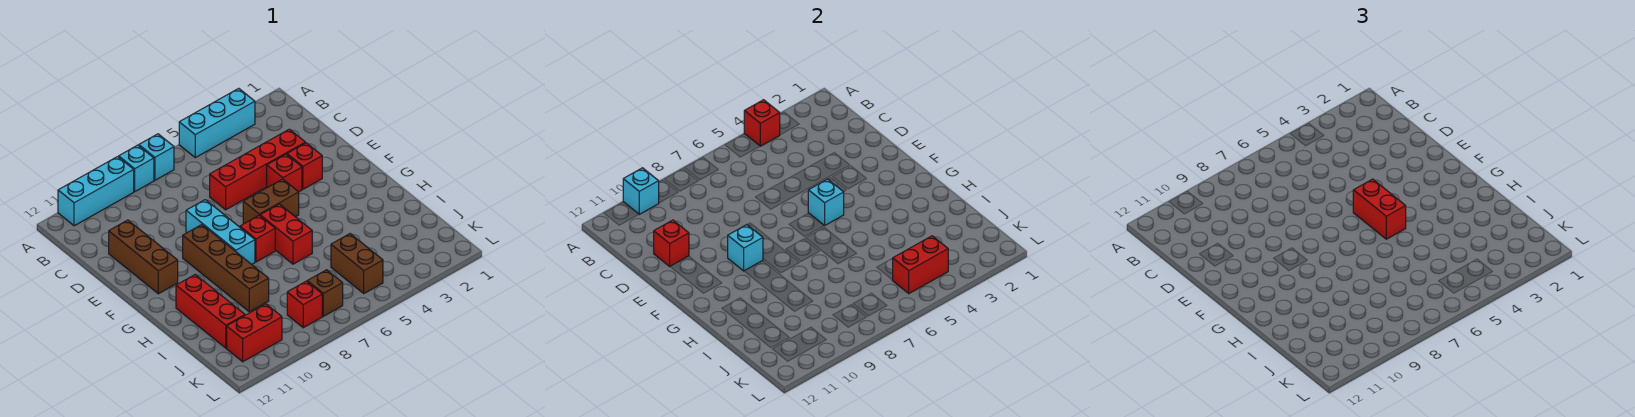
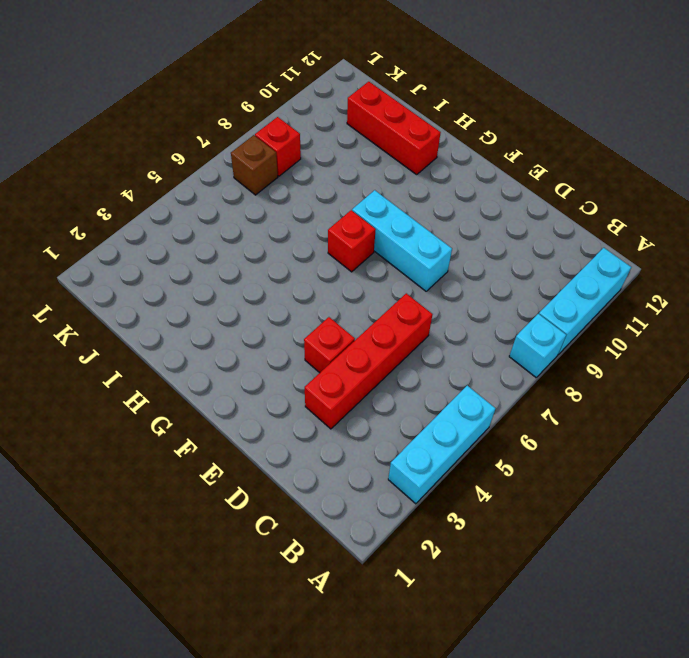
none -> cyan 1x1 brick [139,134,174,180]
none -> brown 1x3 brick [109,220,178,294]
none -> red 1x1 brick [287,143,322,189]

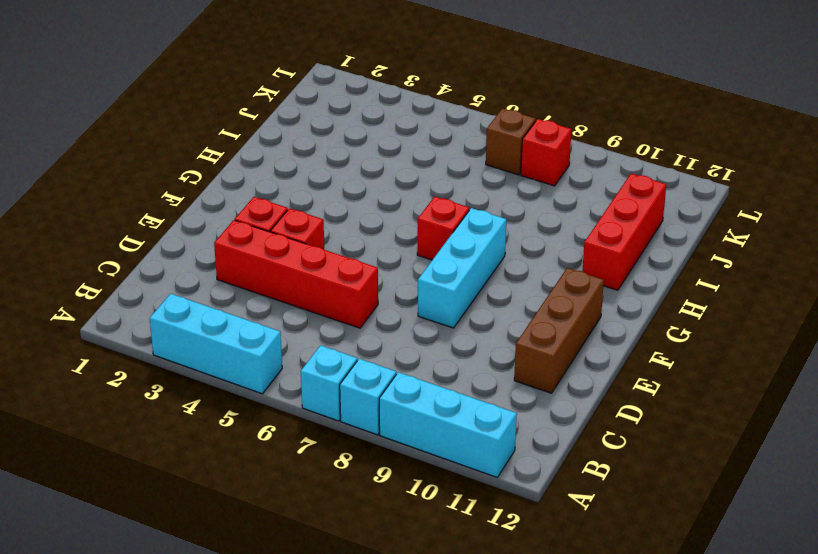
none -> brown 1x2 brick [243,179,299,224]
none -> brown 1x4 brick [183,225,269,312]
none -> red 1x2 brick [260,204,312,264]

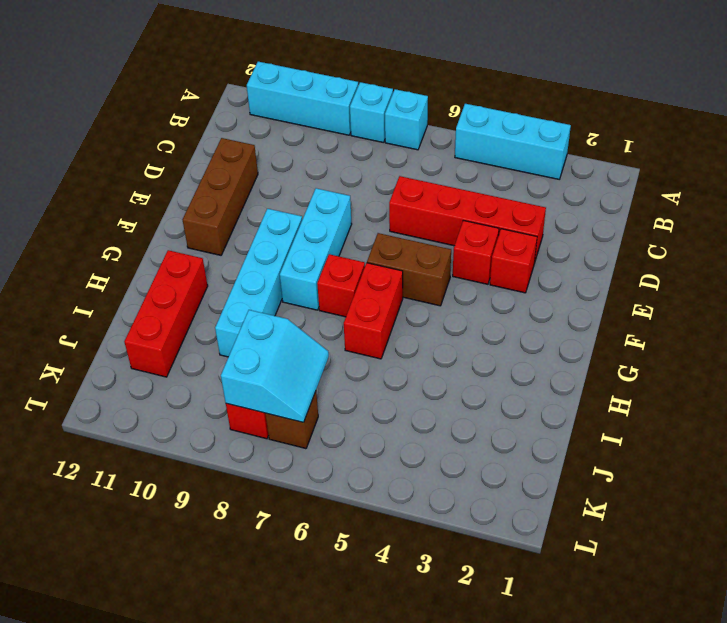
cyan 1x4 brick [215,209,302,357] -> brown 1x4 brick [183,225,269,312]
cyan 2x2 slope [221,310,329,422] -> none
none -> brown 1x2 brick [331,234,383,293]
none -> red 1x2 brick [227,304,282,362]
none -> red 1x1 brick [744,100,780,146]

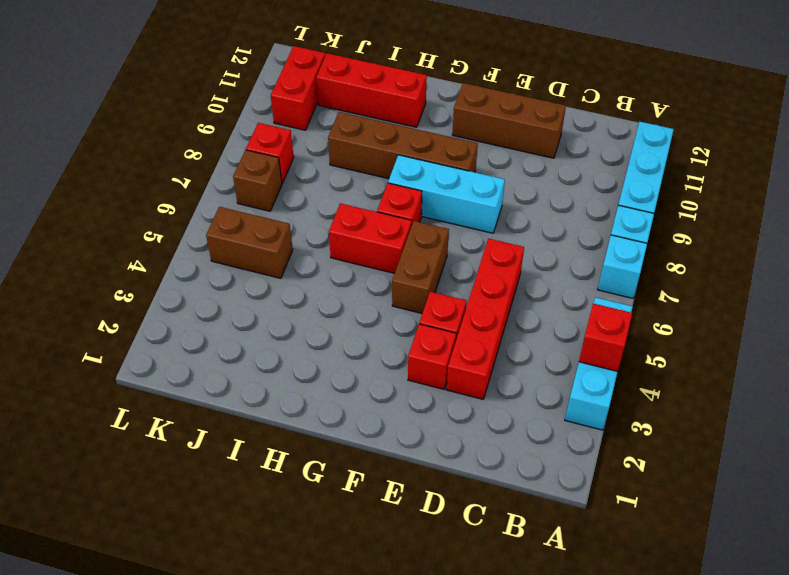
none -> cyan 1x1 brick [623,168,659,214]
none -> red 1x1 brick [654,220,689,266]
none -> cyan 1x1 brick [808,179,844,226]

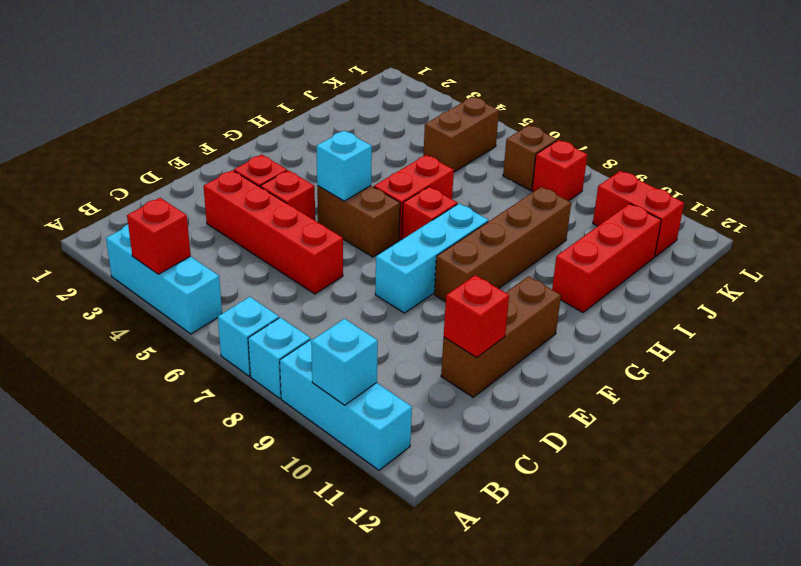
none -> cyan 1x1 brick [728,225,763,271]
none -> red 1x2 brick [893,236,948,293]
none -> red 1x2 brick [1353,179,1406,239]

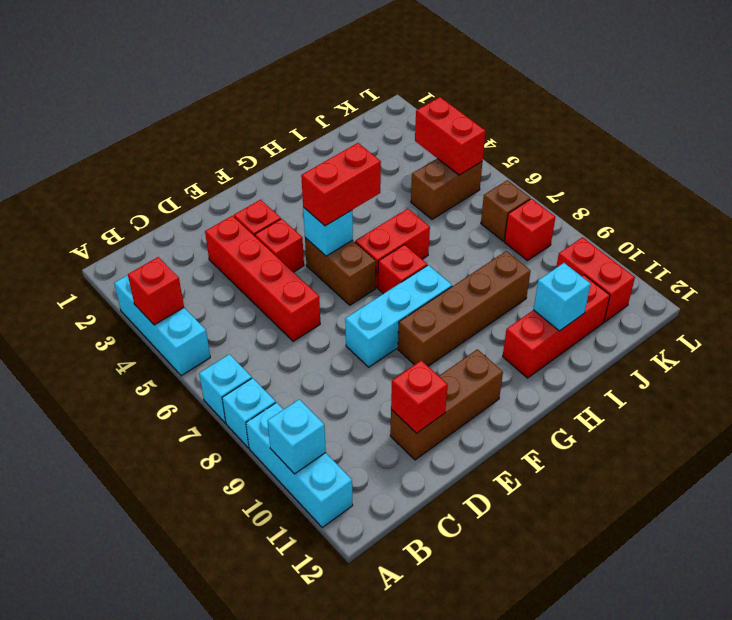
cyan 1x1 brick [533,263,591,331] -> cyan 1x1 brick moved to [728,225,763,271]

